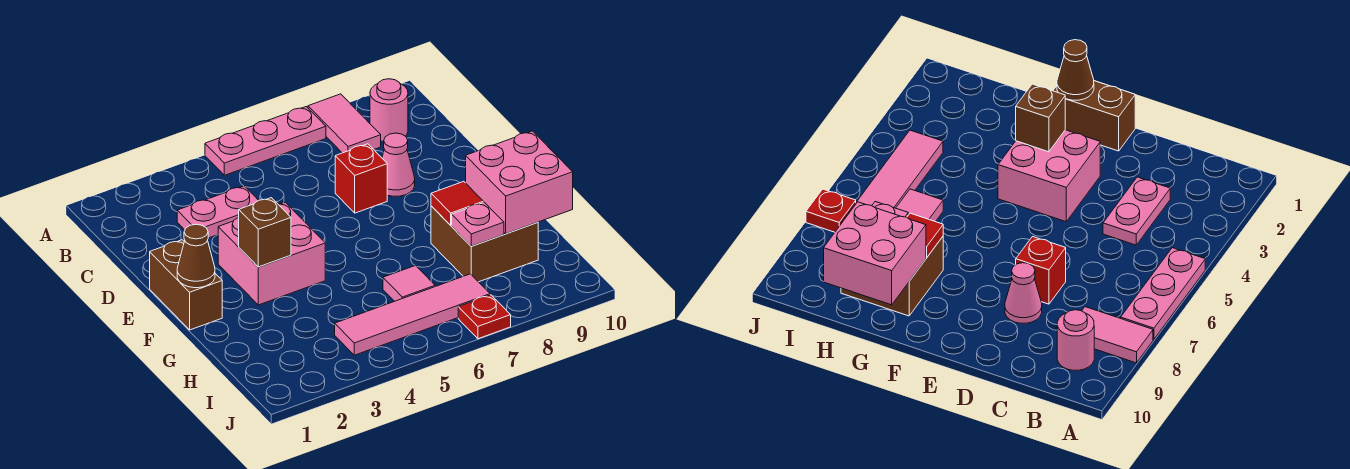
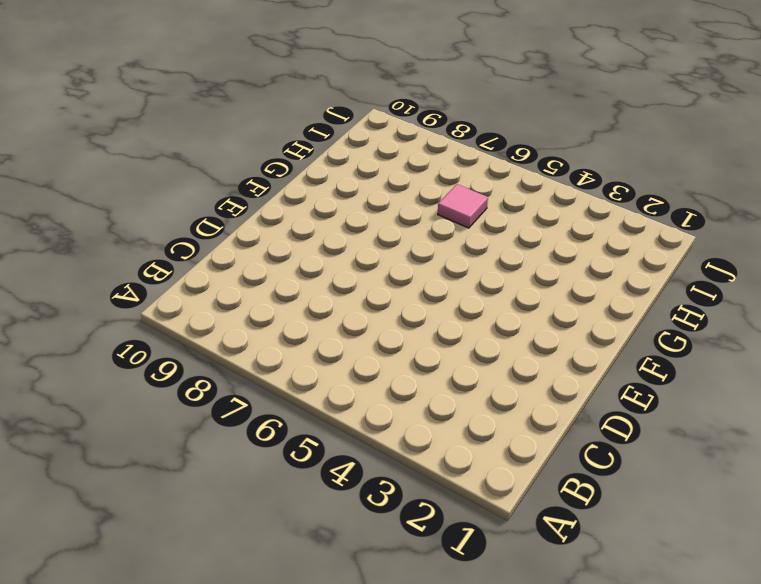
none -> pink 1x3 plate [205,107,326,175]
none -> pink 1x2 tile [308,94,381,153]
none -> pink 1x1 round brick [370,79,408,142]

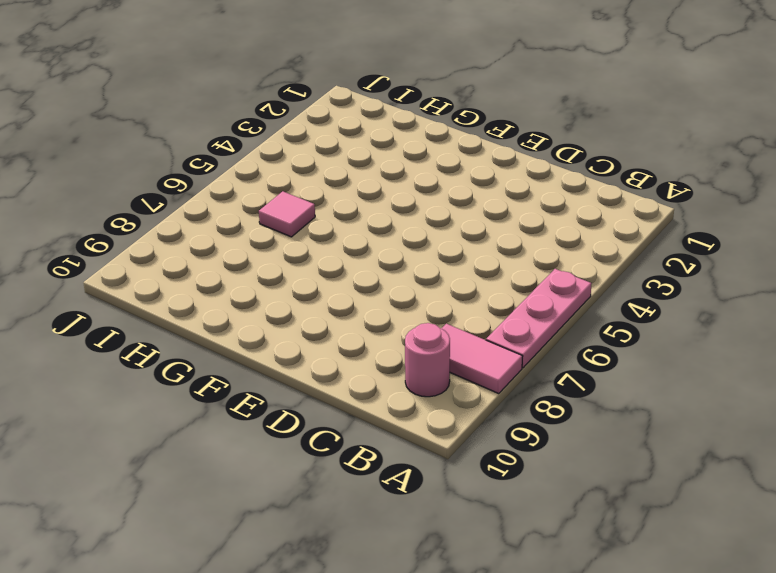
none -> pink 1x2 plate [177,186,258,238]
none -> red 1x1 brick [335,144,387,213]
none -> pink 1x1 cone [382,133,415,196]

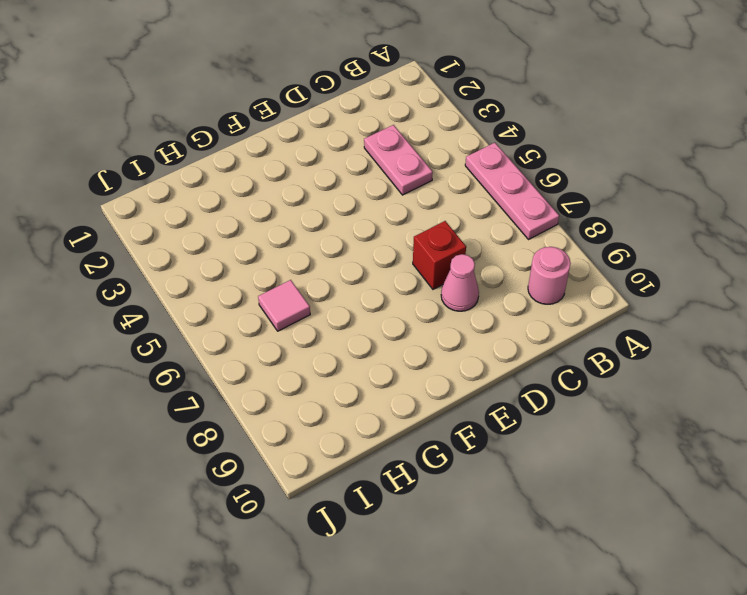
none -> pink 1x2 tile [308,94,381,153]
none -> brown 1x2 brick [150,240,222,330]
none -> pink 2x2 brick [218,202,325,305]

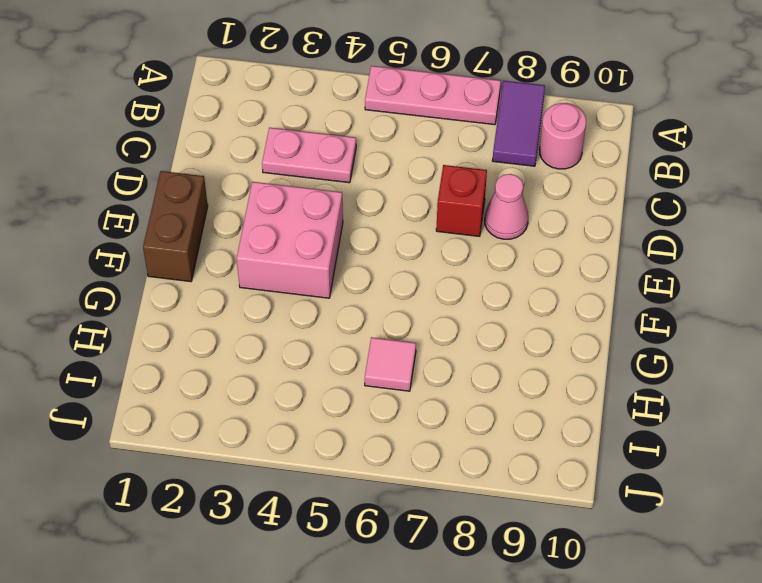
purple 1x2 tile [492,81,545,166] -> pink 1x2 tile [308,94,381,153]
none -> brown 2x2 brick [431,206,538,282]
none -> pink 1x4 tile [335,274,490,355]
none -> red 1x1 plate [458,295,511,339]

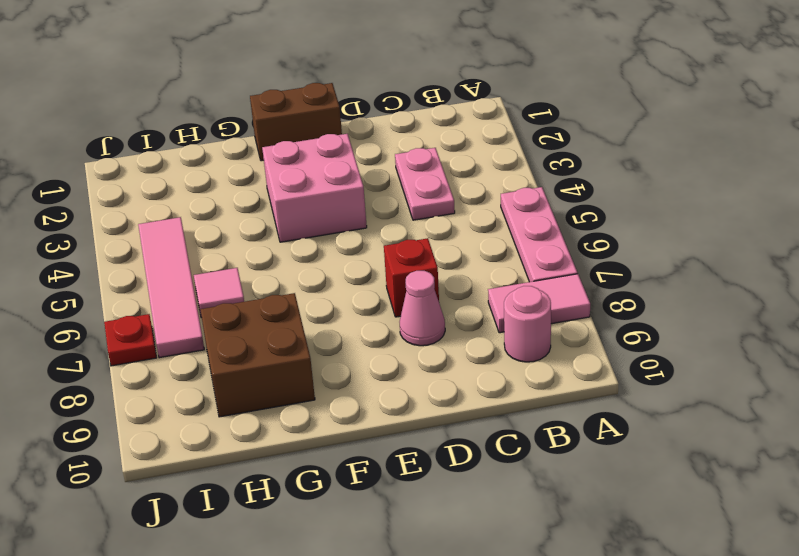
none -> brown 1x1 cone [177,224,215,288]
none -> brown 1x1 brick [239,198,291,267]
none -> red 1x1 tile [431,181,483,225]

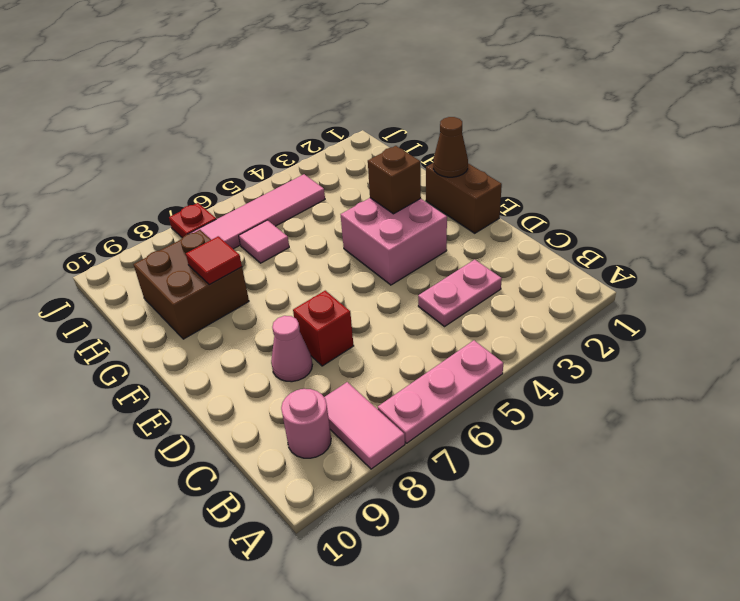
none -> pink 2x2 brick [466,131,573,234]
none -> pink 1x1 plate [452,202,504,246]

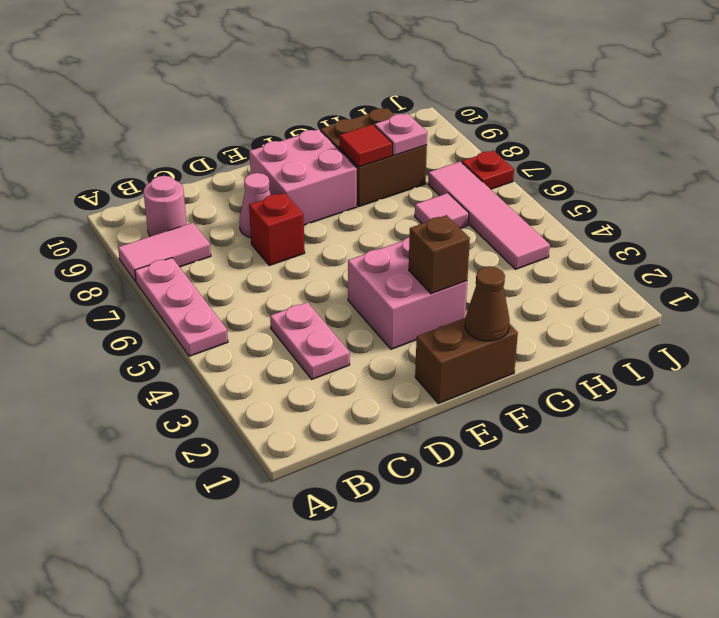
pink 2x2 brick [249,129,357,225] -> pink 2x2 brick moved to [466,131,573,234]

